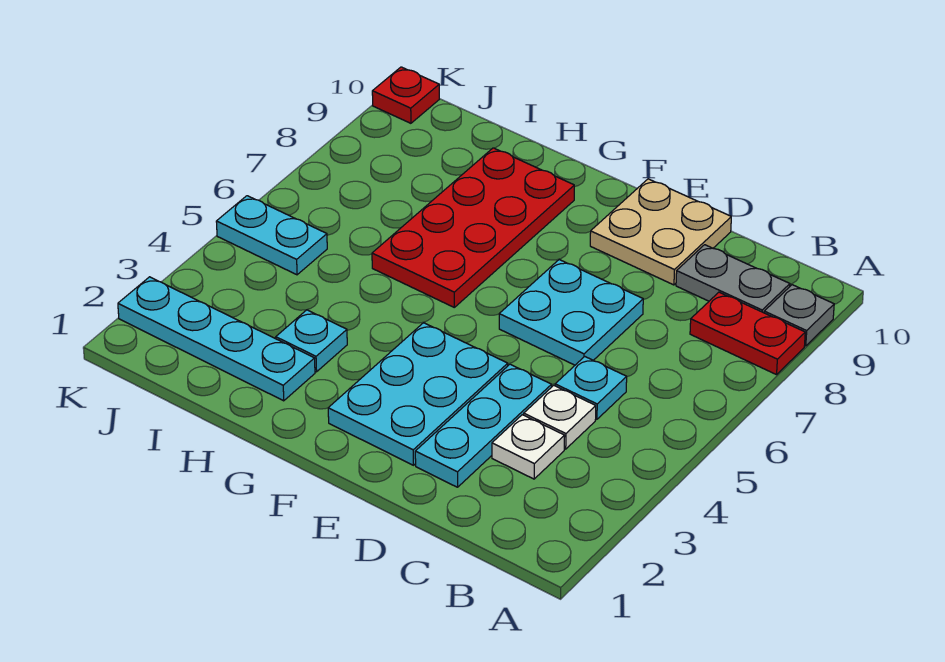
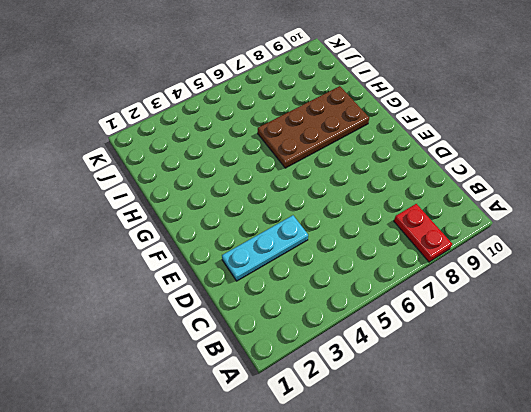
brown 2x4 plate [258,86,369,168] -> red 2x4 plate [372,148,574,307]
none -> grey 1x1 plate [764,285,834,346]
none -> grey 1x2 plate [676,245,790,313]
none -> white 1x1 plate [492,415,565,479]

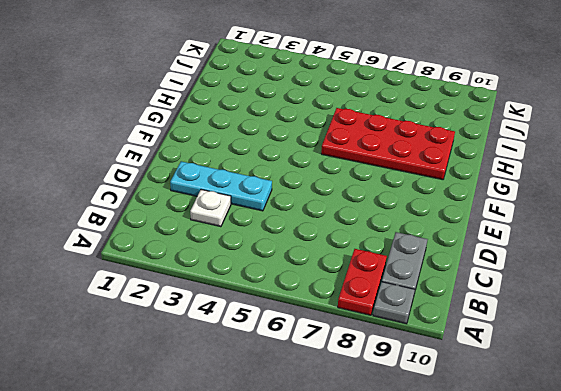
none -> white 1x1 plate [524,385,596,449]
none -> cyan 1x1 plate [555,357,627,419]
none -> cyan 2x2 plate [499,260,643,365]

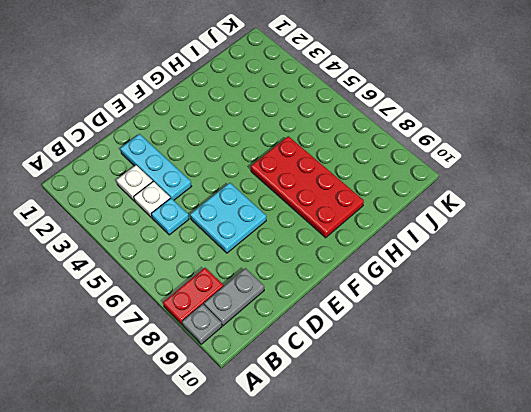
none -> tan 2x2 plate [590,179,731,285]
none -> cyan 2x3 plate [328,323,508,465]
none -> cyan 1x4 plate [118,277,315,401]

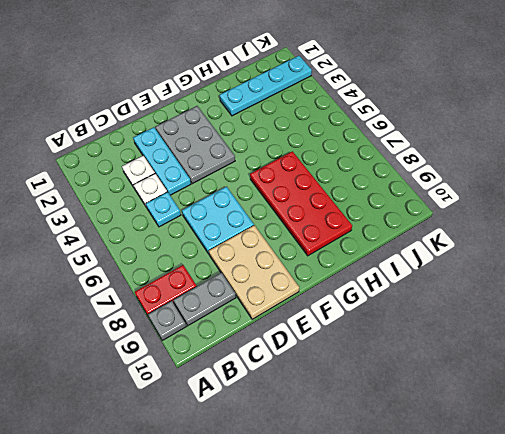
tan 2x3 plate [209,225,299,319] -> tan 2x2 plate [590,179,731,285]
grey 2x3 plate [155,106,235,184] -> cyan 2x3 plate [328,323,508,465]
none -> cyan 1x1 plate [276,310,347,372]
none -> cyan 1x2 plate [216,196,327,275]
none -> red 1x1 plate [372,67,439,123]

